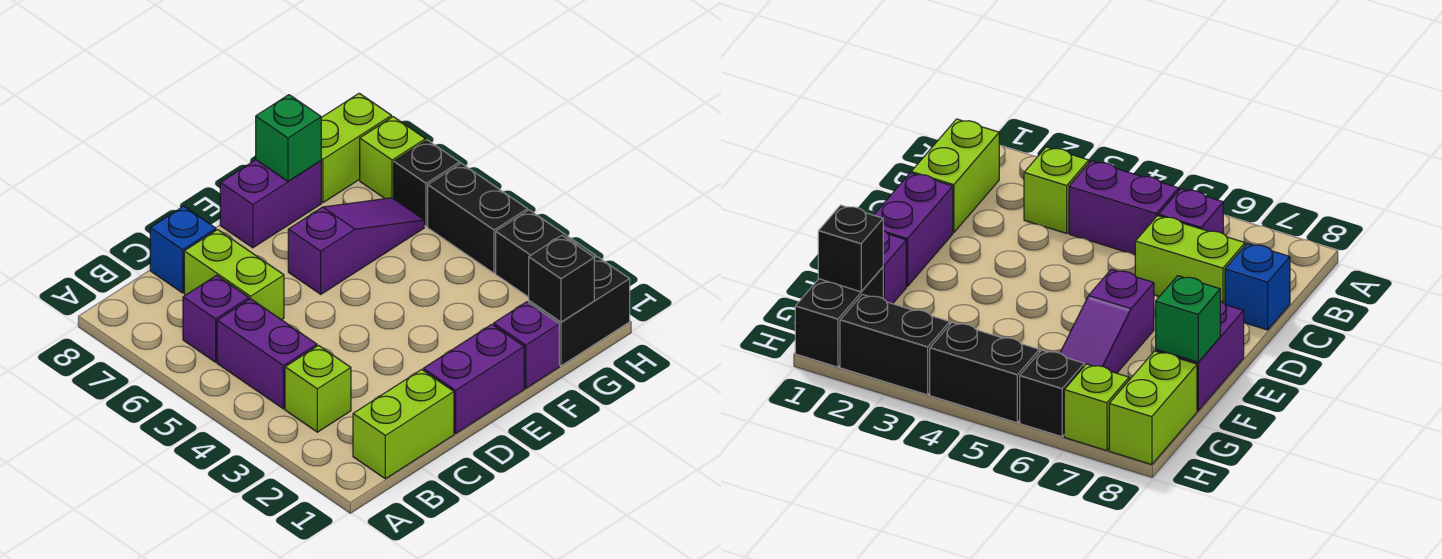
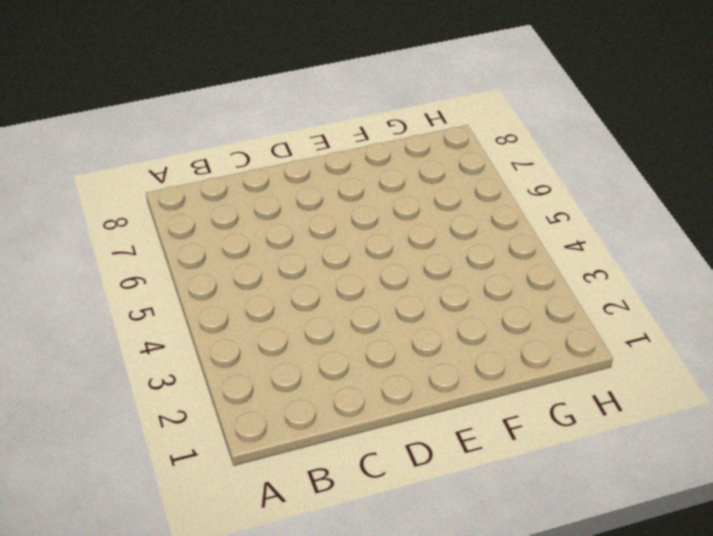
none -> lime 1x2 brick [353,369,454,479]
none -> lime 1x1 brick [285,345,351,432]
none -> purple 1x2 brick [217,299,317,409]

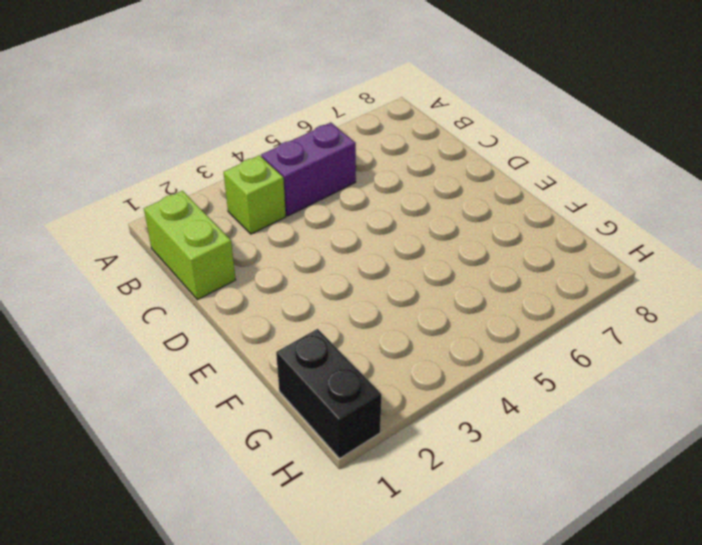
none -> purple 1x1 brick [183,275,249,362]
none -> lime 1x2 brick [184,230,284,320]
none -> blue 1x1 brick [150,206,216,293]

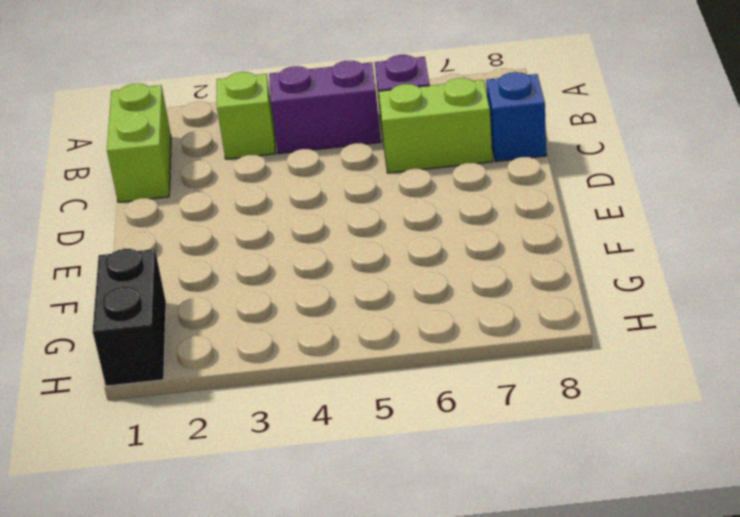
none -> purple 1x2 brick [423,324,524,434]
none -> purple 1x3 slope [288,198,424,294]
none -> purple 1x2 brick [220,160,321,248]

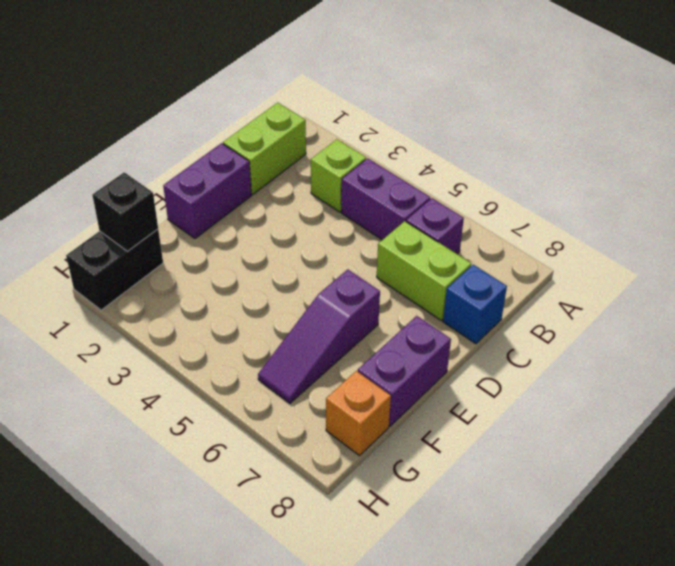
orange 1x1 brick [326,371,391,456] -> lime 1x2 brick [321,93,392,203]
none -> purple 1x1 brick [494,302,559,388]
none -> black 1x2 brick [496,210,596,297]
none -> black 1x2 brick [428,163,528,273]

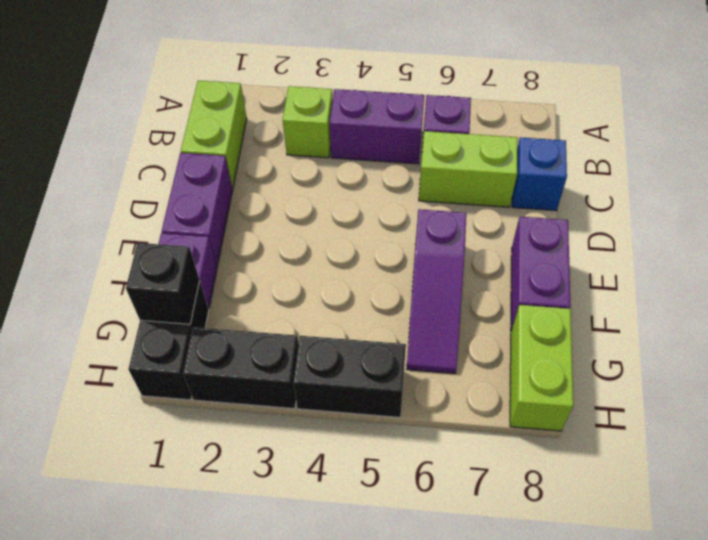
none -> black 1x1 brick [394,140,460,227]
none -> lime 1x1 brick [360,117,426,199]
none -> green 1x1 brick [256,95,321,181]

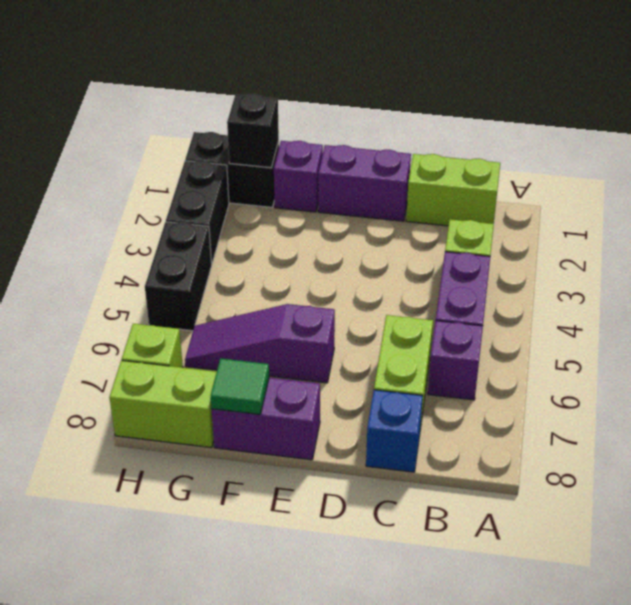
green 1x1 tile [211,358,269,414] -> green 1x1 brick [256,95,321,181]
none -> black 1x1 brick [394,140,460,227]

